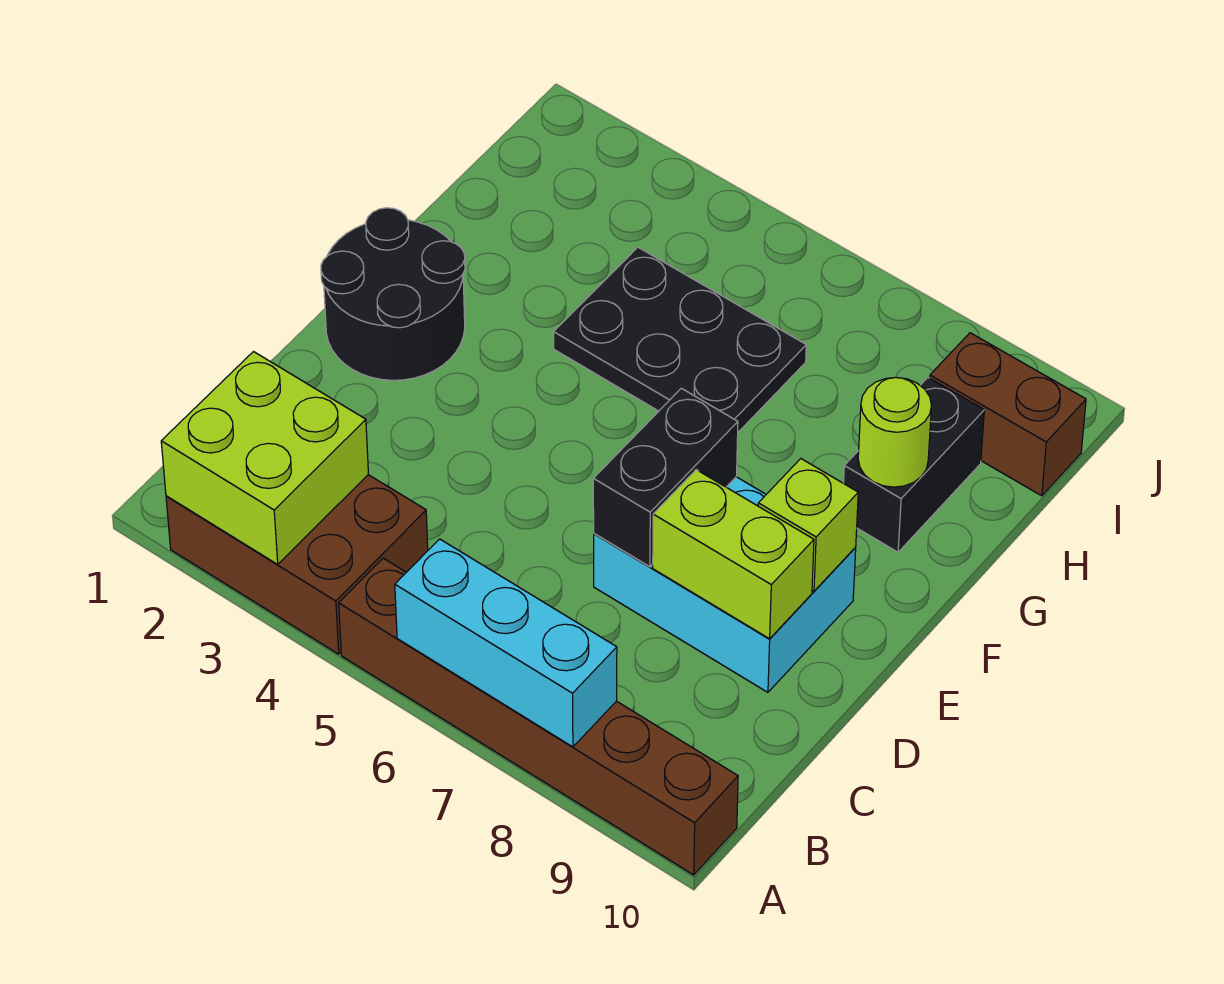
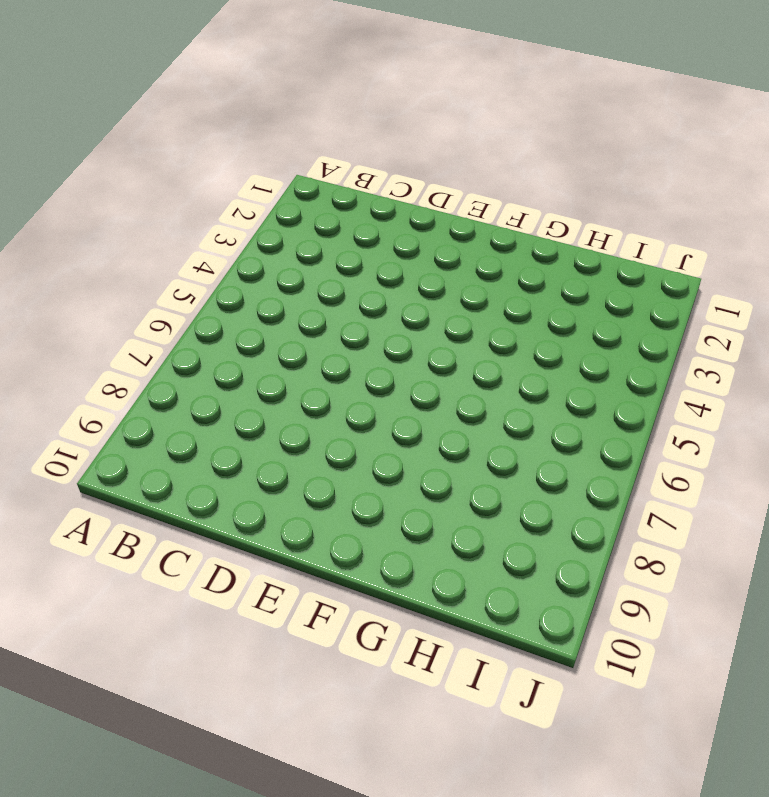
none -> brown 2x3 brick [166,475,428,654]
none -> brown 1x6 brick [339,558,738,875]
none -> cyan 2x3 brick [594,477,856,692]

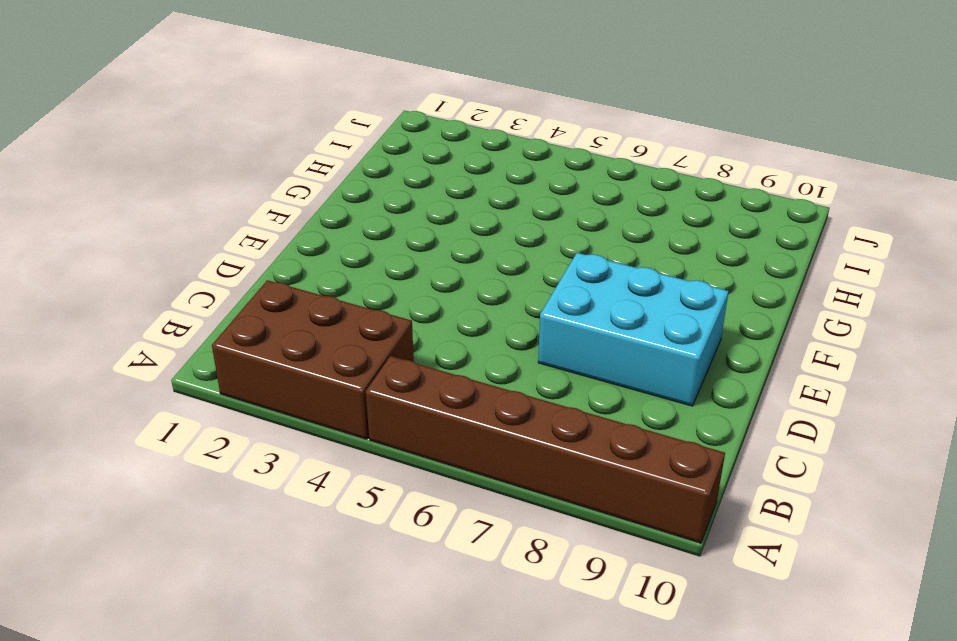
none -> black 2x2 round brick [321,208,465,380]
none -> black 2x3 plate [554,247,806,432]
none -> black 1x2 brick [844,378,984,552]

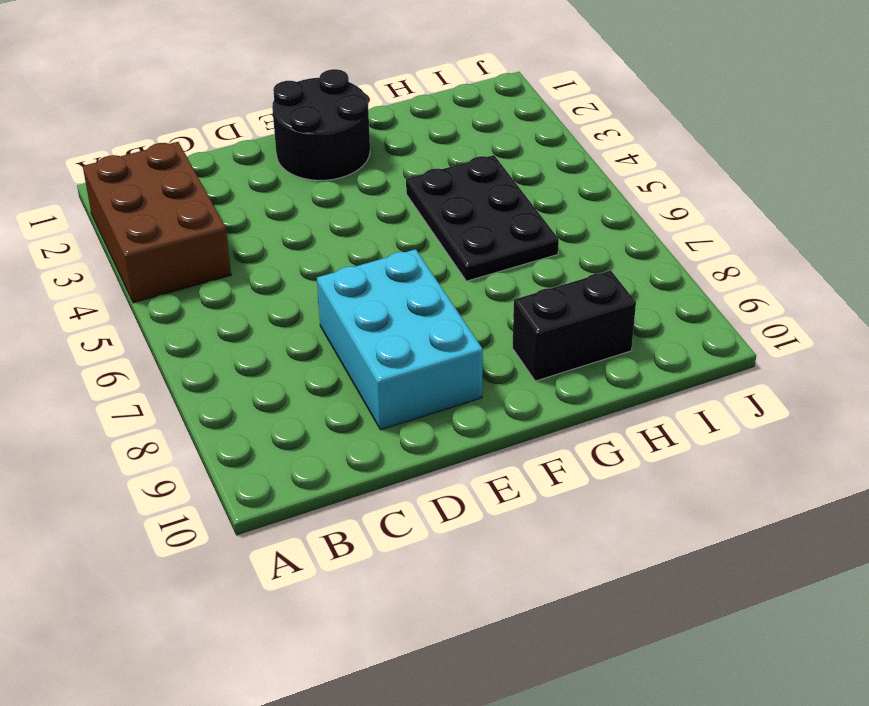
none -> brown 1x6 brick [339,558,738,875]
none -> brown 1x2 brick [930,333,1086,496]
none -> lime 2x2 brick [161,352,368,564]

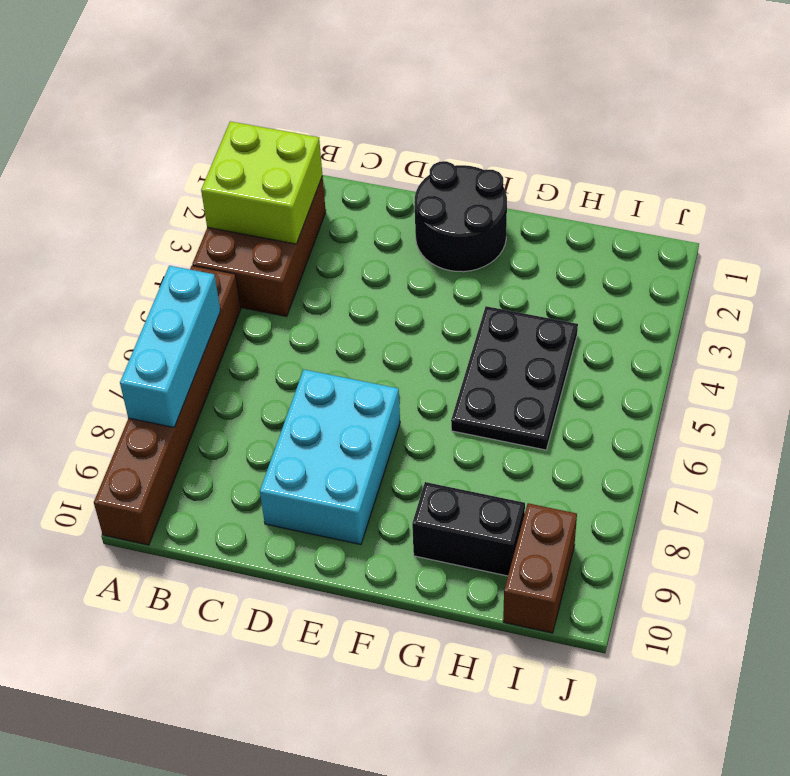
none -> black 1x2 brick [593,388,738,567]
none -> lime 1x2 brick [653,470,814,639]
none -> lime 1x1 brick [758,459,858,591]

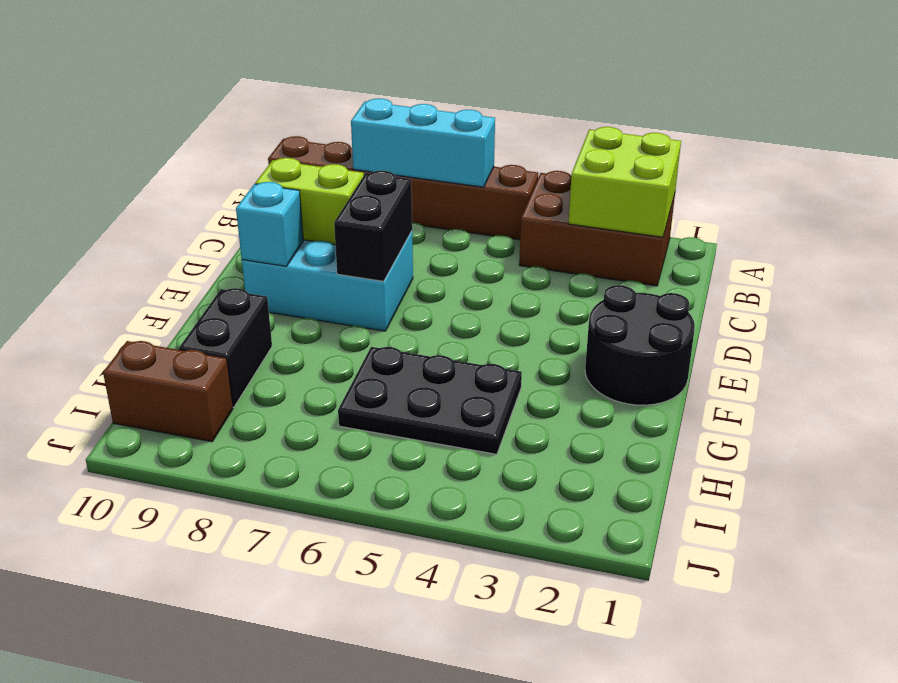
cyan 1x1 brick [236,182,303,266] -> lime 1x1 brick [758,459,858,591]
none -> lime 1x1 round brick [858,377,932,487]

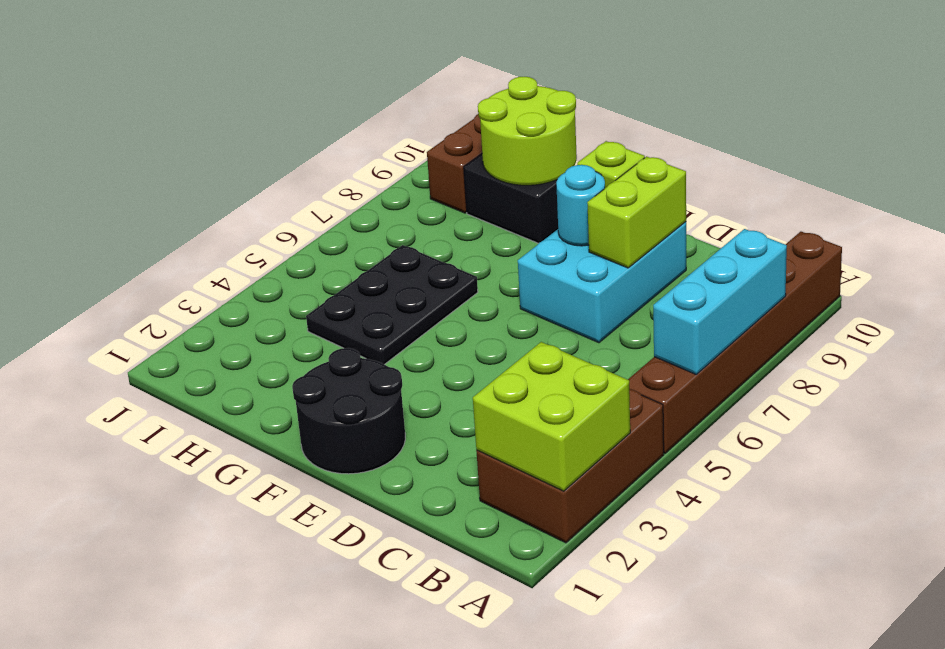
cyan 1x1 round brick [556,165,605,246] -> none
lime 2x2 round brick [478,77,577,185] -> lime 1x1 round brick [858,377,932,487]
none -> black 1x2 brick [593,388,738,567]

